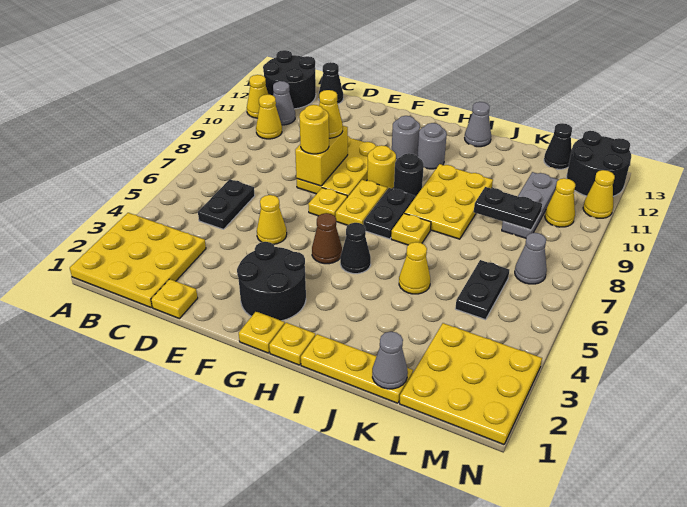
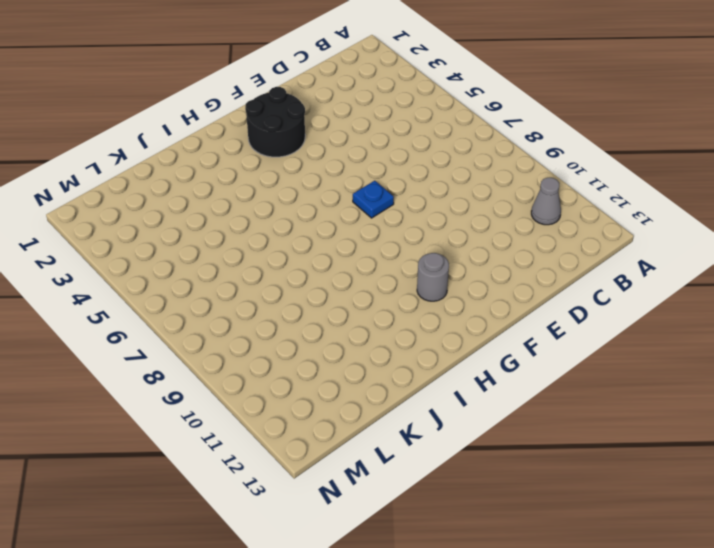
blue 1x1 plate [353,181,394,218] -> yellow 1x1 plate [308,188,347,217]
none -> yellow 3x3 plate [70,213,206,307]
none -> yellow 1x1 cone [247,75,269,118]
none -> black 2x2 round brick [263,50,316,109]
none -> yellow 1x1 cone [256,94,282,139]

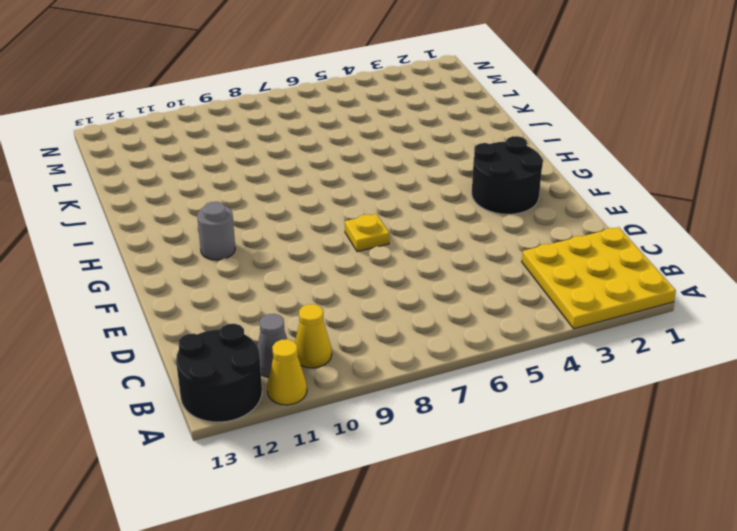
none -> black 1x2 plate [198,179,255,229]
none -> black 1x1 cone [319,62,343,104]
none -> yellow 1x1 plate [151,279,198,319]
none -> yellow 1x1 cone [257,195,287,244]

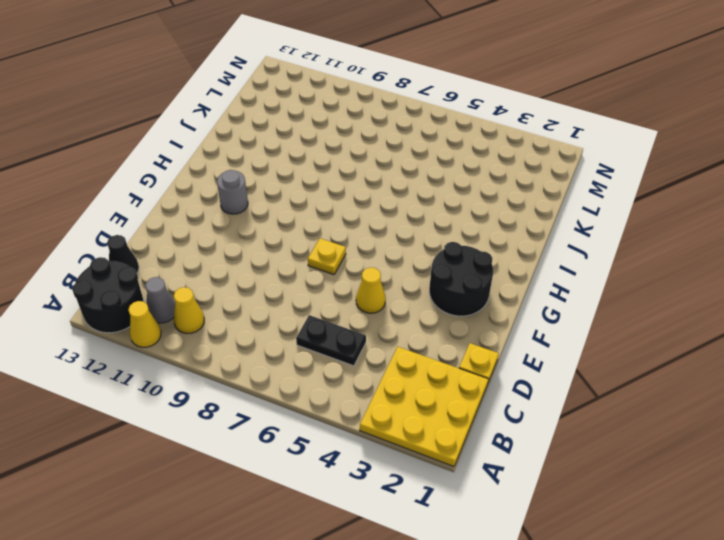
none -> yellow 2x3 plate [297,136,377,197]
none -> yellow 1x1 plate [239,311,285,353]
none -> brown 1x1 cone [312,213,342,264]
none -> yellow 1x2 plate [336,180,387,225]

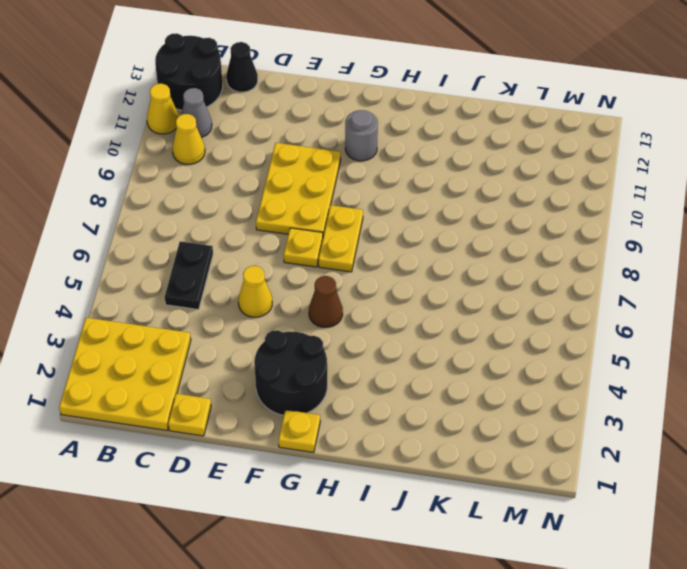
none -> yellow 1x1 round brick [367,145,396,189]
none -> yellow 1x1 plate [269,323,315,365]
none -> black 1x1 cone [340,223,371,274]
none -> black 1x2 plate [363,188,415,239]

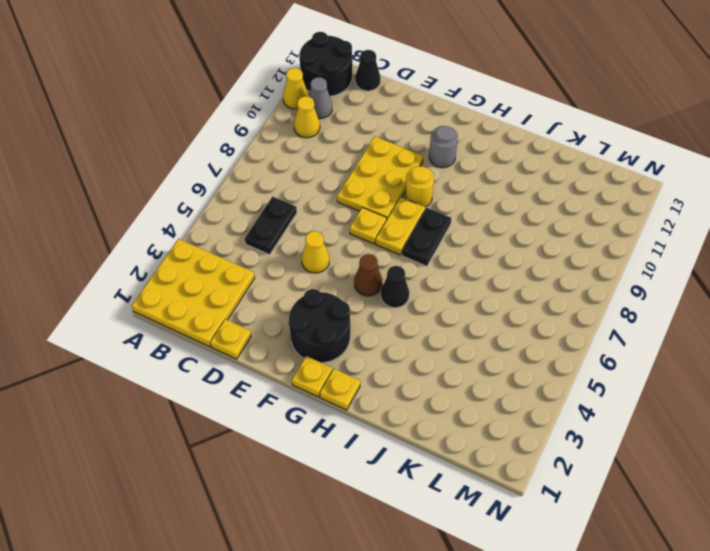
none -> black 1x1 round brick [394,153,424,197]
none -> grey 1x1 round brick [417,123,447,169]
none -> yellow 1x3 plate [301,334,413,403]
none -> yellow 1x1 plate [391,213,431,245]

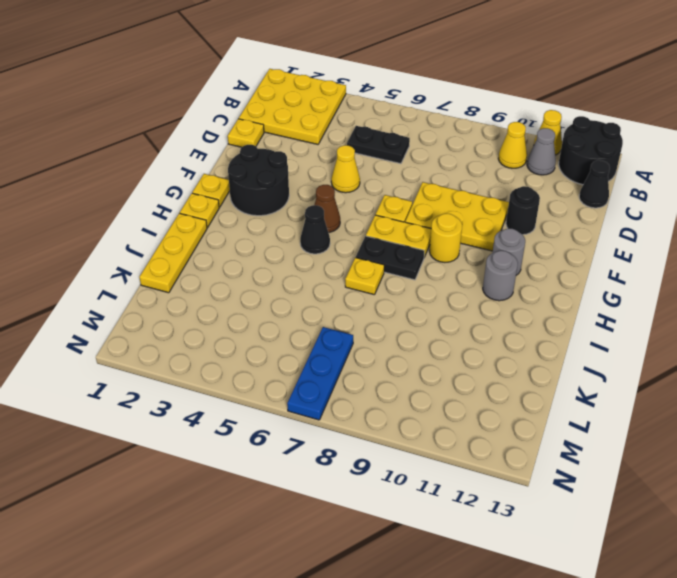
black 1x1 round brick [506,186,540,235] -> black 1x1 round brick moved to [394,153,424,197]
blue 1x3 plate [287,327,353,420] -> grey 1x1 cone [515,233,547,284]
none -> yellow 2x3 plate [405,164,493,239]
none -> grey 1x1 cone [465,102,491,147]
none -> yellow 1x1 cone [399,242,430,294]
none -> yellow 3x3 plate [400,323,542,445]

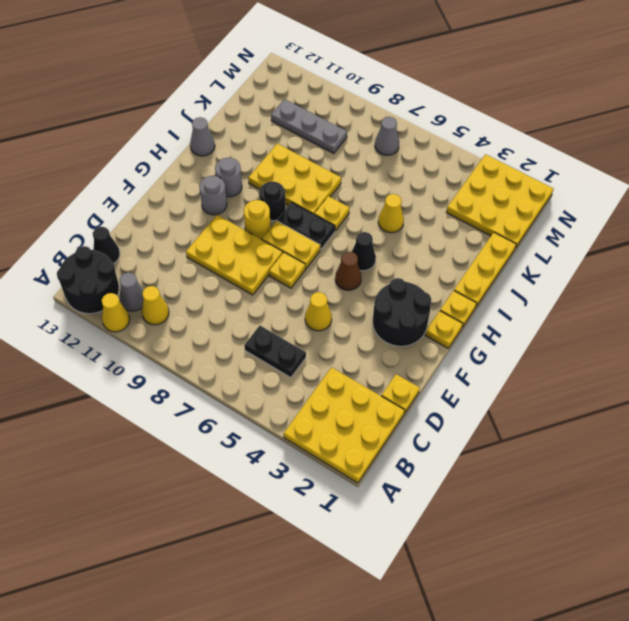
none -> black 1x2 plate [455,260,509,320]
none -> black 1x1 cone [544,123,572,169]
none -> yellow 1x1 cone [545,178,575,227]
none -> black 2x2 round brick [567,131,631,196]

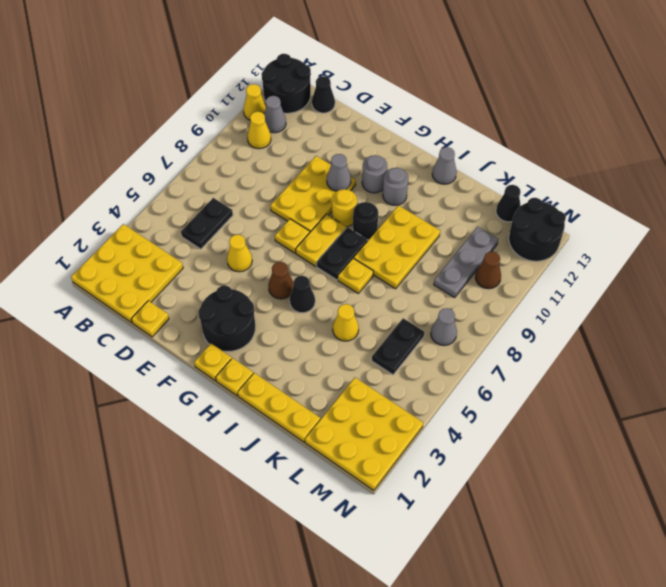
grey 1x1 cone [327,154,351,191] -> grey 1x1 cone moved to [372,332,408,389]
brown 1x1 cone [475,251,501,289] -> yellow 1x1 cone [545,178,575,227]
none -> yellow 1x1 cone [583,170,615,218]
none -> yellow 1x2 brick [295,126,348,186]
none -> black 1x2 plate [474,187,542,230]
none -> yellow 1x1 round brick [299,105,329,154]

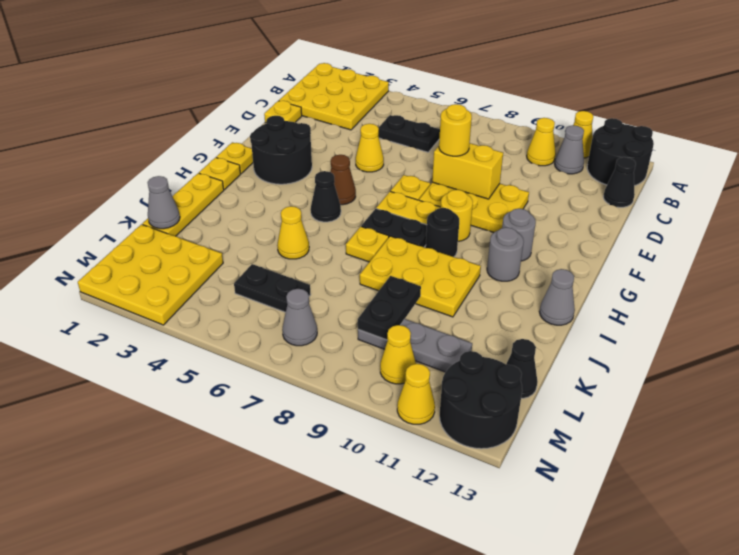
none -> yellow 1x1 cone [319,90,343,138]

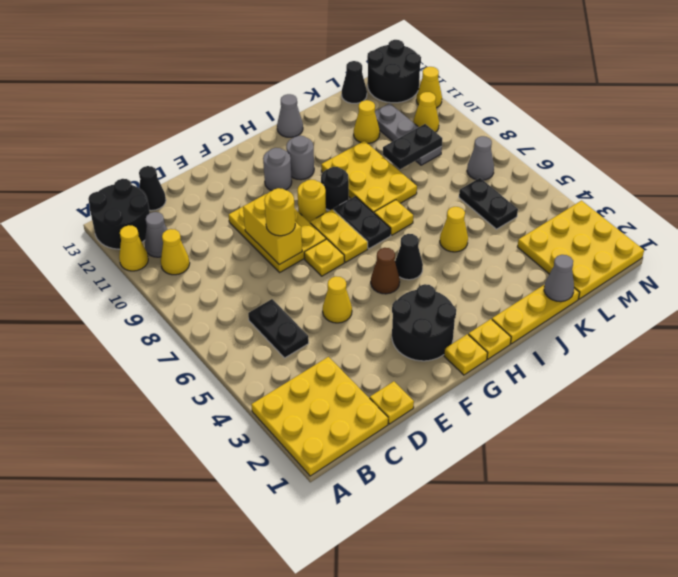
yellow 1x1 cone [354,100,380,143] -> yellow 1x1 cone moved to [319,90,343,138]

